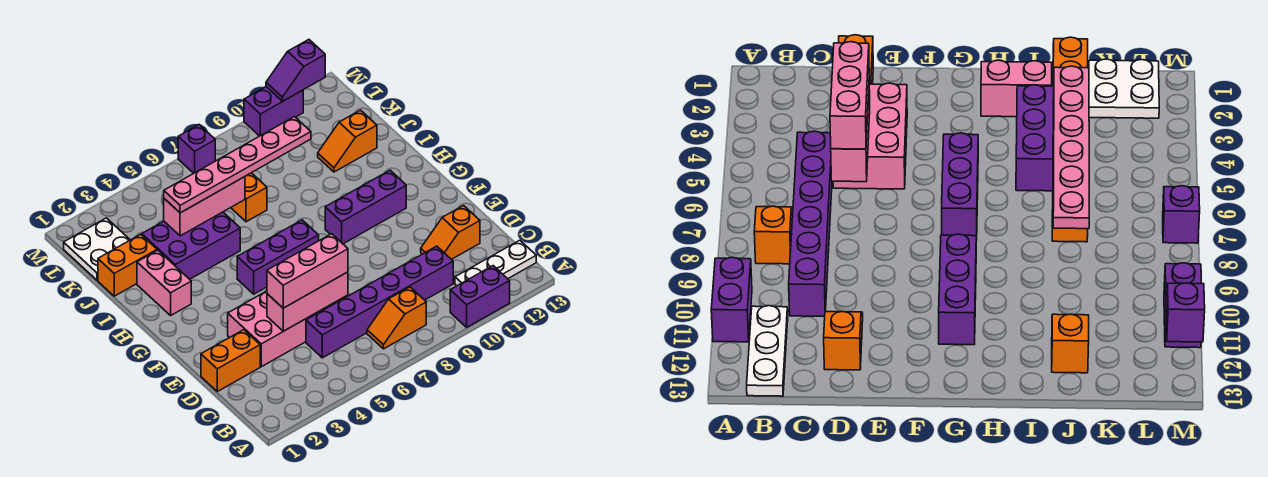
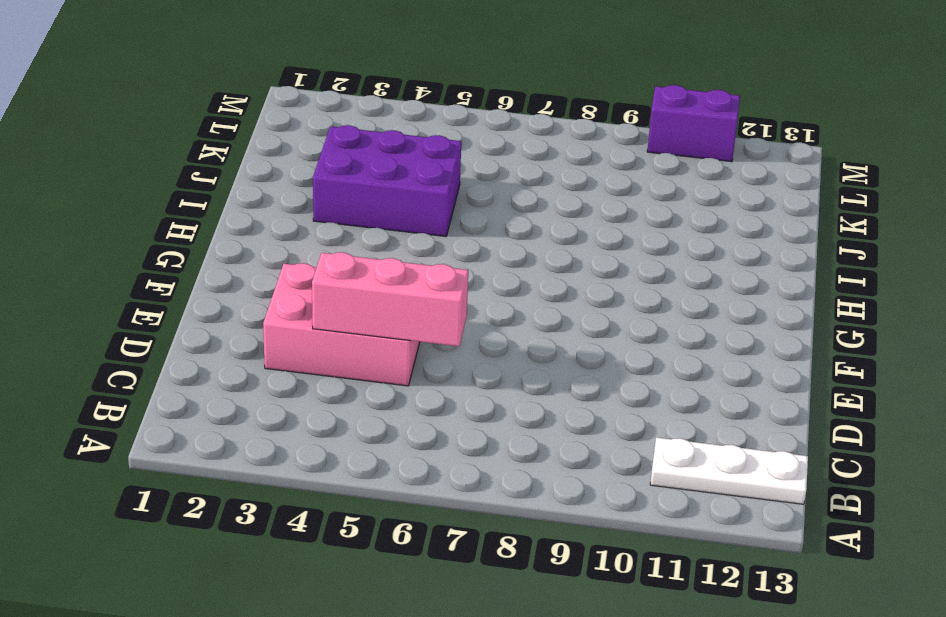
none -> purple 1x2 brick [450,266,510,327]
none -> orange 1x2 slope [367,287,426,349]
none -> purple 1x6 brick [306,246,453,358]

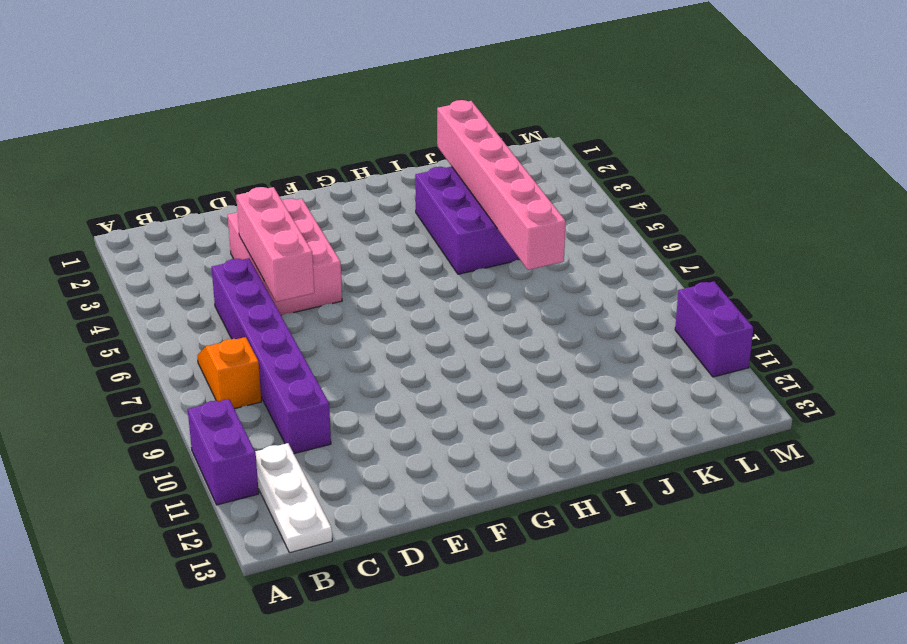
pink 1x6 brick [437,100,566,270] -> pink 1x3 brick [164,177,245,236]
none -> orange 1x2 brick [201,330,260,391]
none -> orange 1x2 slope [421,206,480,259]
none -> purple 1x3 brick [237,220,319,294]

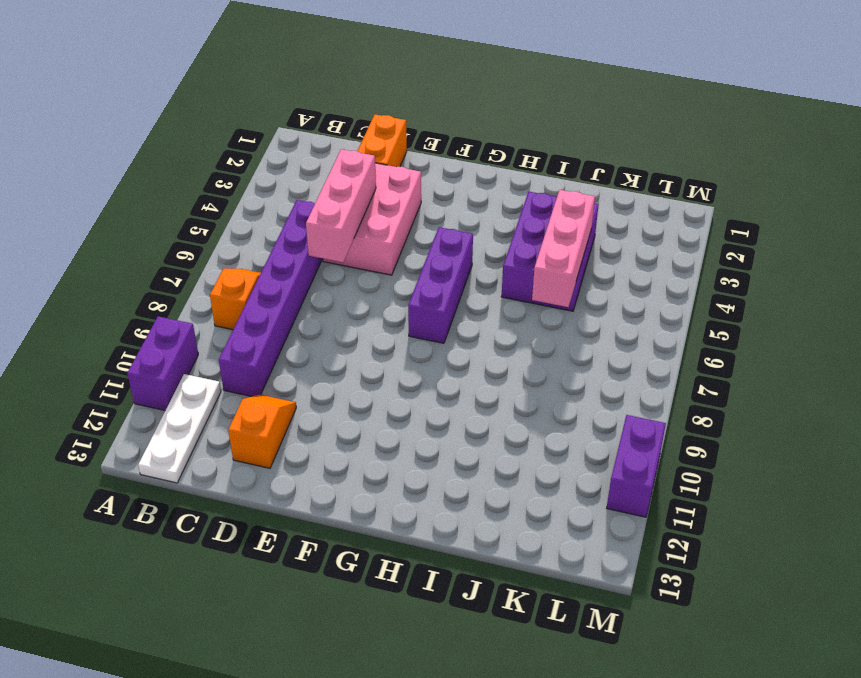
none -> purple 1x3 brick [325,170,406,244]
none -> pink 1x2 brick [137,250,191,315]
none -> orange 1x2 brick [98,234,157,296]

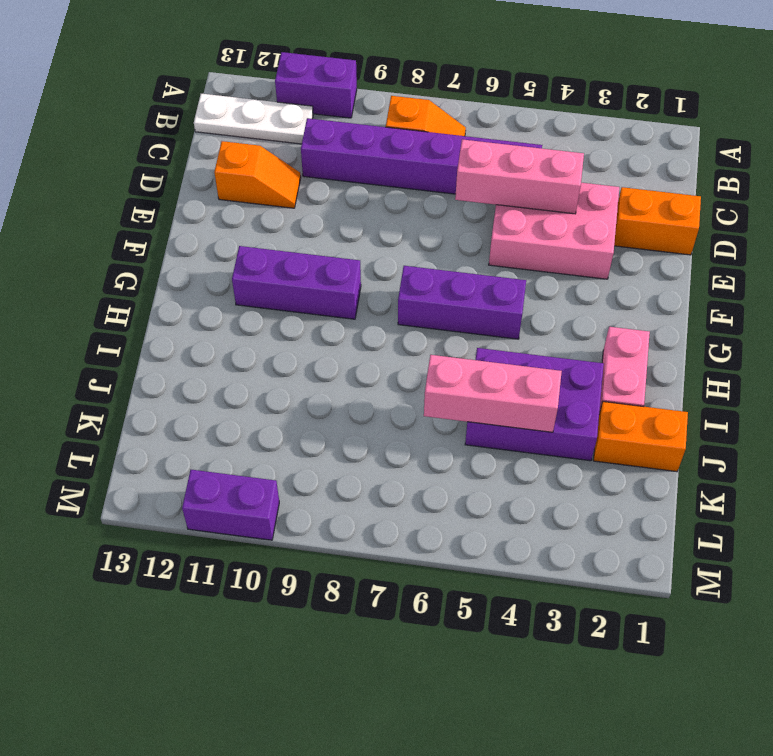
none -> orange 1x1 brick [231,173,267,222]
none -> orange 1x2 slope [318,110,377,172]
none -> white 2x2 plate [64,218,130,280]

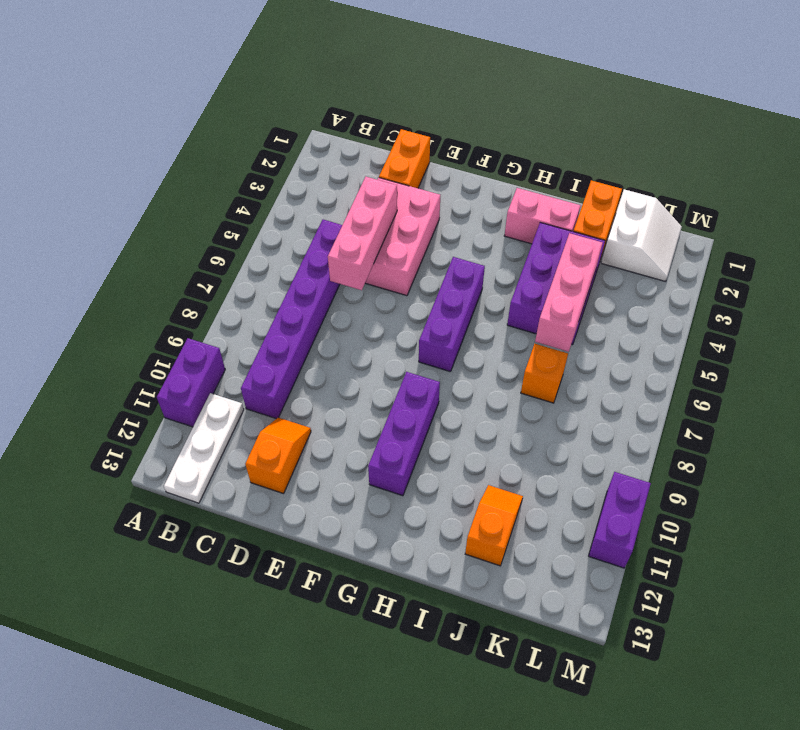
white 2x2 slope [601,189,682,282] -> white 2x2 plate [64,218,130,280]
none -> orange 1x2 slope [367,287,426,349]
none -> purple 1x1 brick [178,125,215,173]
none -> purple 1x2 slope [266,40,325,101]

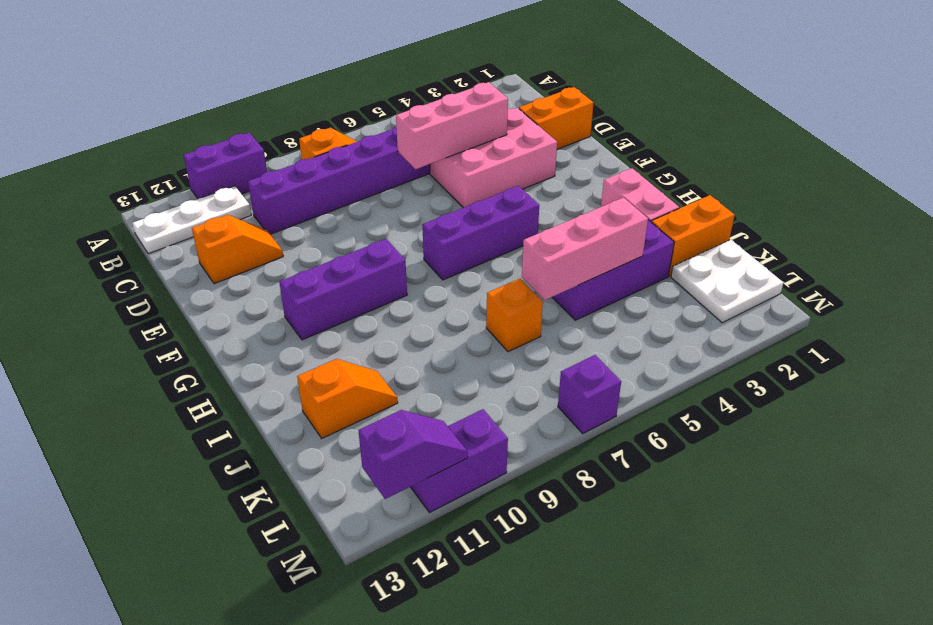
none -> pink 1x3 brick [267,234,348,308]
none -> pink 1x6 plate [164,117,311,213]

